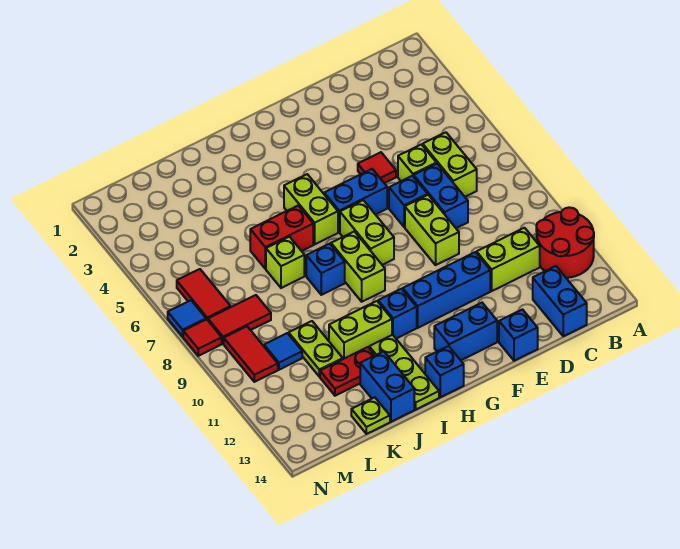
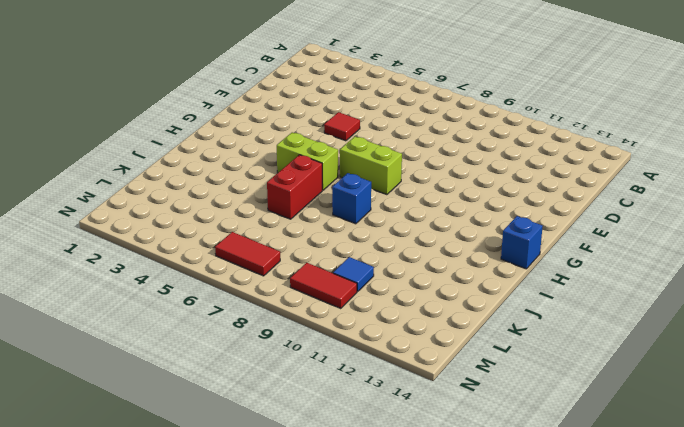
none -> red 2x2 round brick [536,207,594,278]
none -> lime 1x2 brick [423,132,477,197]
none -> lime 1x2 brick [477,228,540,291]
none -> blue 1x2 brick [533,266,587,336]

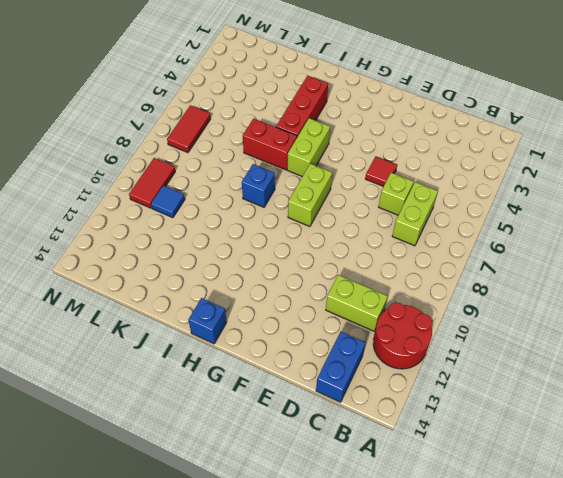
red 1x3 brick [276,76,328,137] -> none
none -> blue 1x2 brick [414,164,468,228]
none -> blue 1x1 brick [389,176,428,227]
none -> lime 1x2 brick [405,195,459,265]
none -> blue 1x3 brick [403,252,490,328]

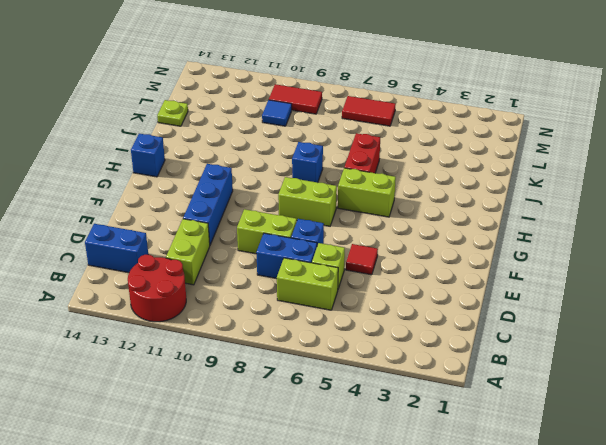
none -> blue 1x1 brick [499,310,538,361]
none -> blue 1x2 brick [324,169,387,232]
none -> blue 1x2 brick [434,303,497,360]
none -> lime 1x2 brick [331,231,385,302]

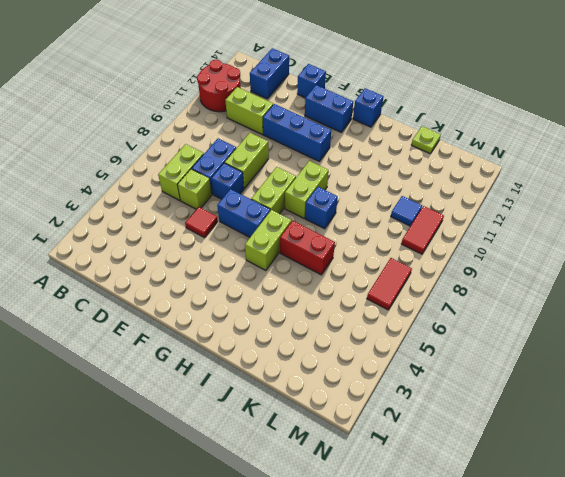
none -> blue 1x1 brick [378,289,417,339]
none -> lime 1x2 brick [329,301,392,359]
none -> lime 1x3 plate [369,335,439,409]
none -> lime 1x1 brick [266,237,304,288]

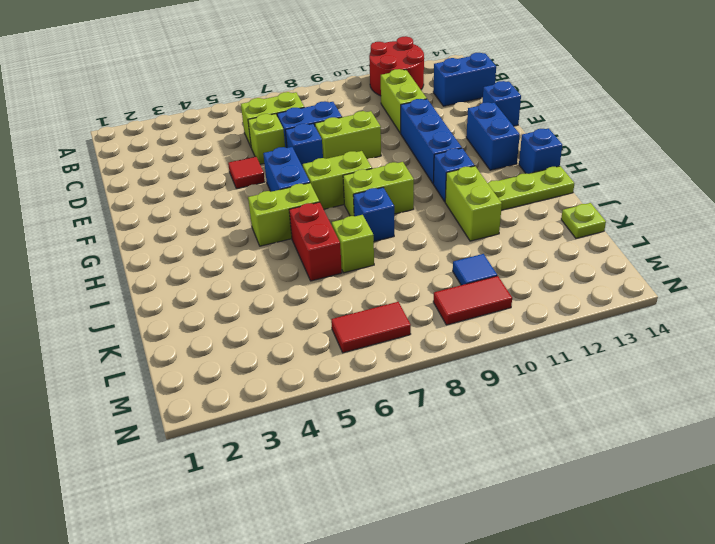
none -> red 1x2 plate [320,347,375,396]
none -> blue 1x2 brick [360,351,414,422]
none -> lime 1x2 plate [289,321,343,377]
none -> red 1x2 tile [208,295,271,344]

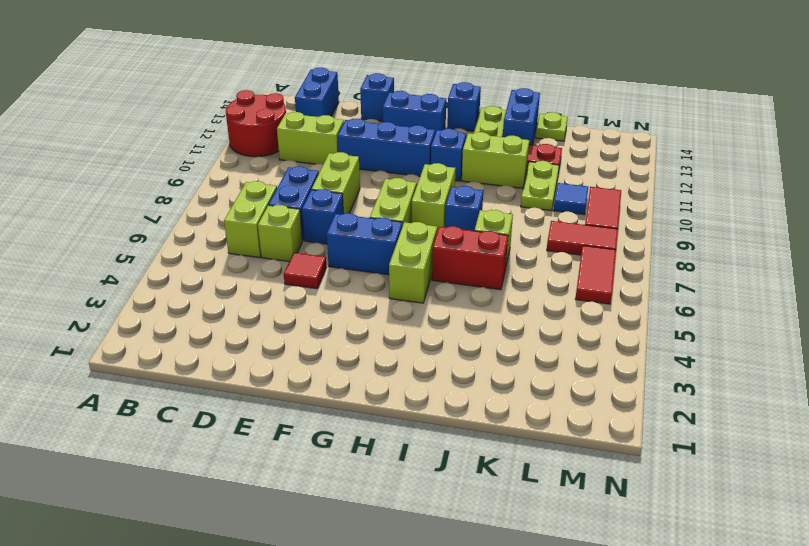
none -> blue 1x1 tile [168,300,206,337]
none -> red 1x1 tile [183,319,222,356]

